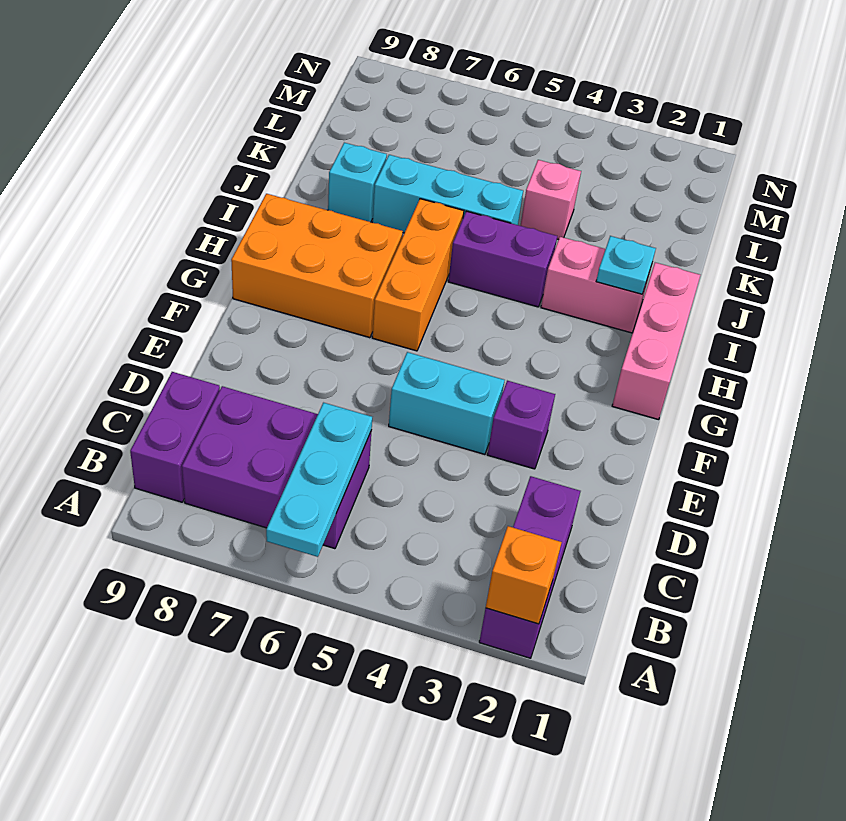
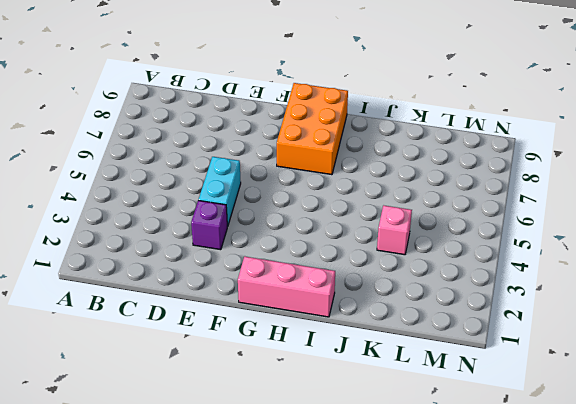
none -> purple 1x3 brick [479,476,580,658]
none -> purple 2x3 brick [182,386,372,549]
none -> purple 1x2 brick [130,372,220,502]

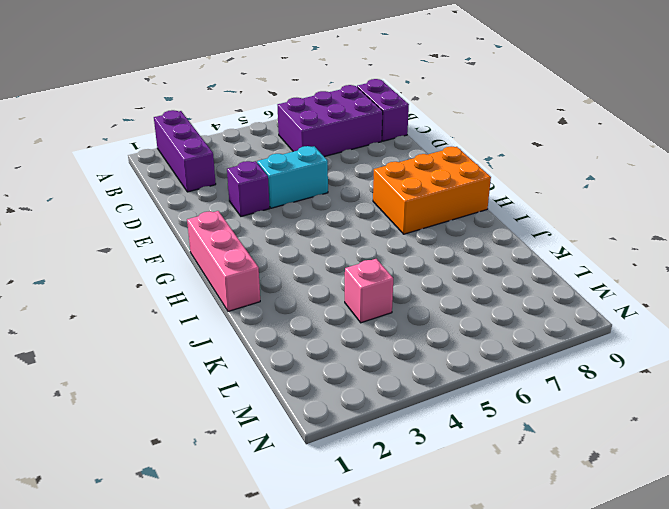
none -> orange 1x3 brick [372,199,464,351]
none -> pink 1x2 brick [541,237,651,333]
none -> purple 1x2 brick [448,211,557,307]

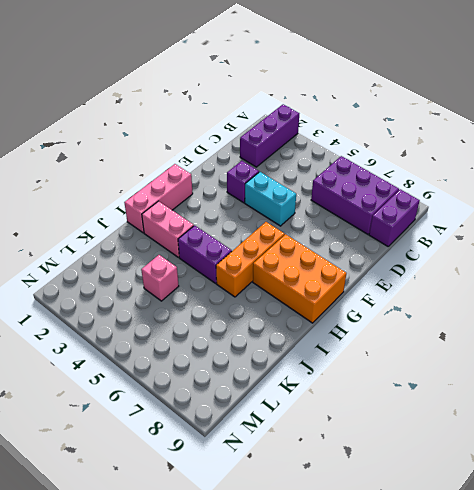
none -> cyan 1x3 brick [372,155,523,233]
none -> cyan 1x1 brick [328,143,387,222]
none -> orange 1x1 brick [486,526,562,624]

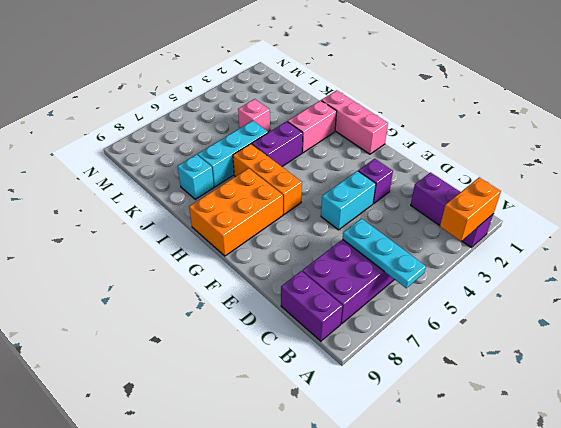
orange 1x2 brick [440,177,501,241] -> orange 1x1 brick [486,526,562,624]
none -> cyan 1x1 plate [596,236,656,294]

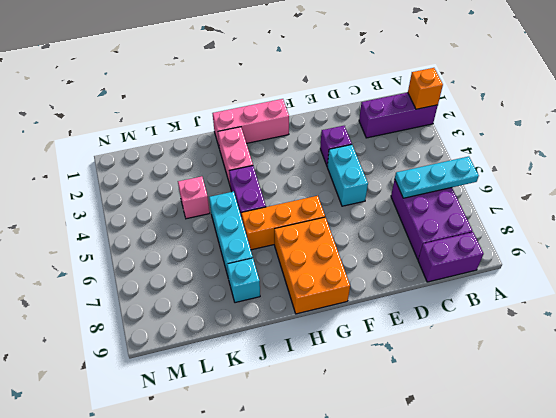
none -> cyan 1x1 plate [596,236,656,294]

